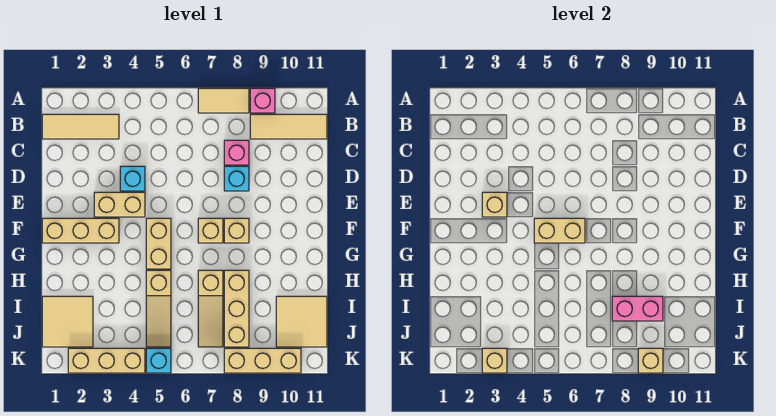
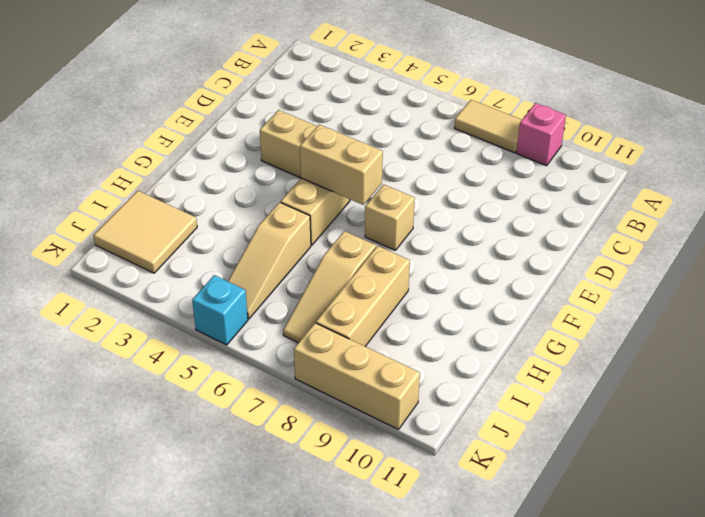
none -> tan 1x3 tile [42,114,119,139]
none -> tan 1x3 tile [250,114,327,139]
none -> pink 1x1 brick [224,140,249,165]

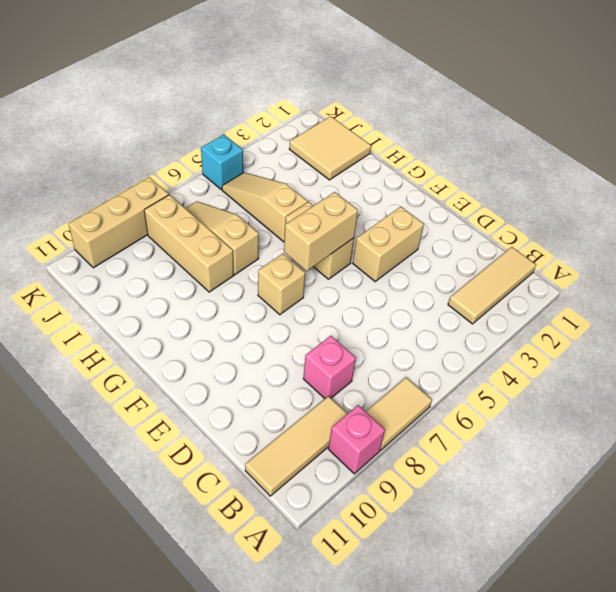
none -> cyan 1x1 brick [120,166,145,191]
none -> cyan 1x1 brick [224,166,249,191]
none -> tan 1x3 brick [42,218,119,243]

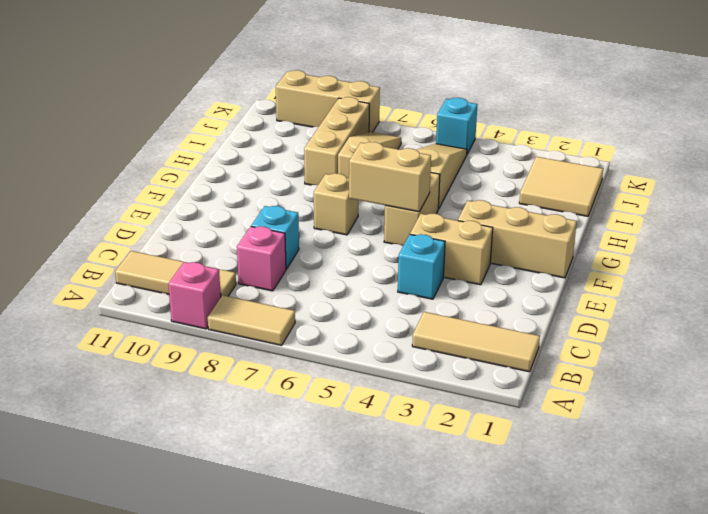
none -> tan 1x1 brick [224,218,249,243]
none -> tan 2x2 tile [276,296,327,347]
none -> tan 1x3 brick [68,348,145,373]

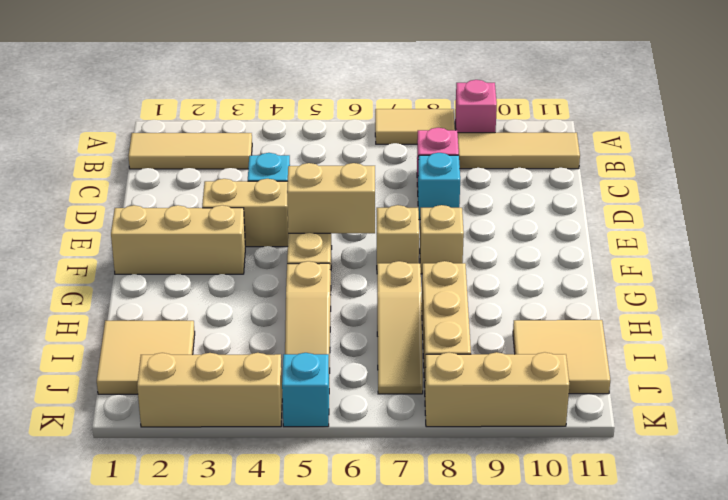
none -> tan 1x1 brick [482,192,507,217]
none -> pink 1x2 brick [612,296,663,321]
none -> tan 1x1 brick [482,348,507,373]

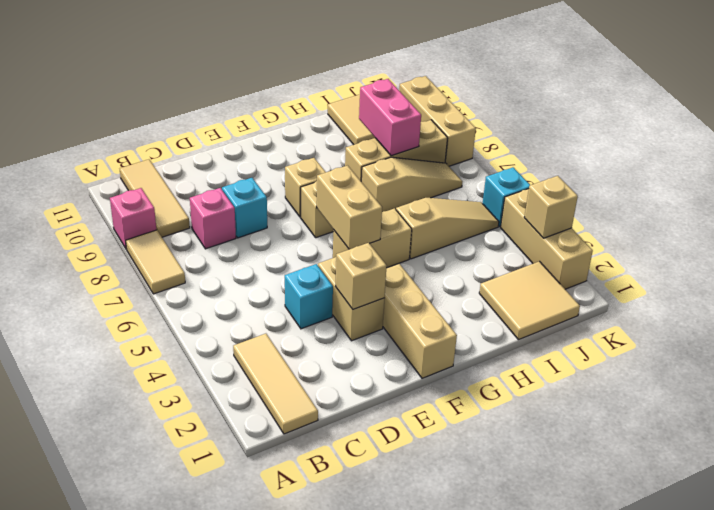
none -> tan 1x1 brick [638,348,663,373]

